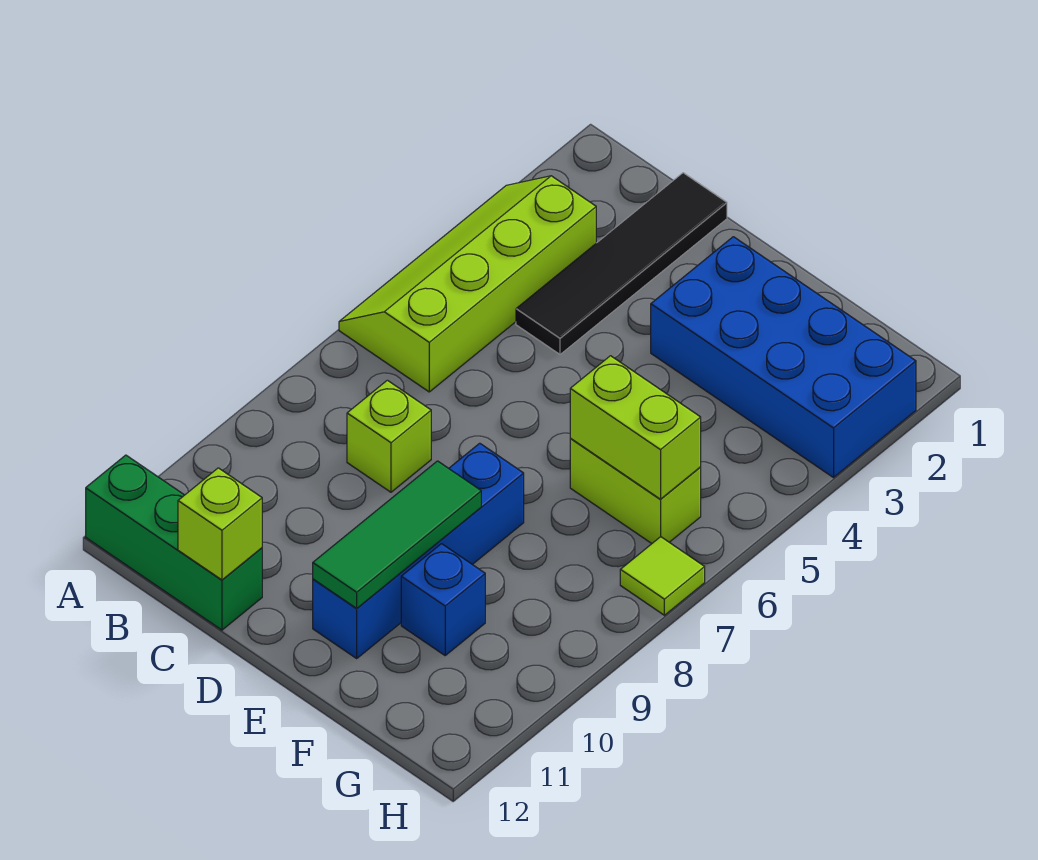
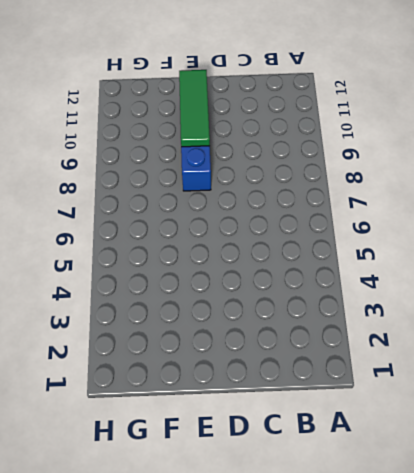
none -> lime 2x4 slope [339,176,596,392]
none -> green 1x3 brick [86,455,262,630]
none -> black 1x4 tile [516,173,727,354]

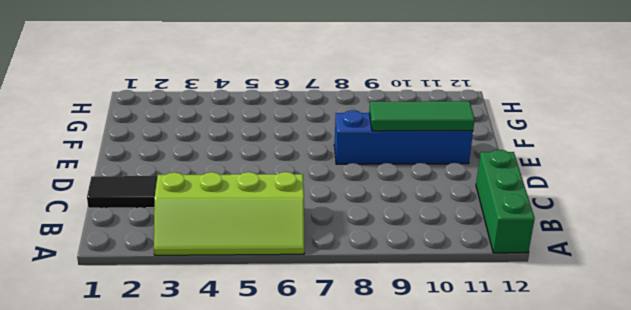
none -> lime 1x1 brick [347,380,431,492]
none -> blue 2x4 brick [651,237,916,478]
none -> lime 1x2 brick [570,438,701,543]

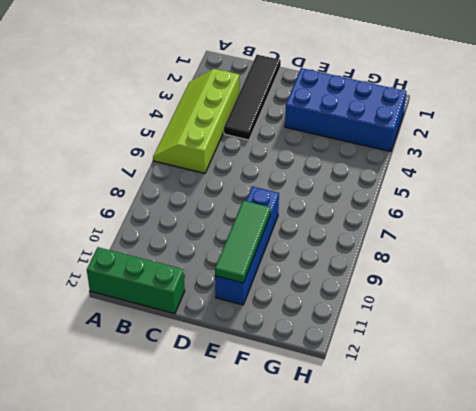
none -> lime 1x1 brick [347,380,431,492]
none -> lime 1x2 brick [570,438,701,543]
none -> blue 1x1 brick [401,544,485,655]

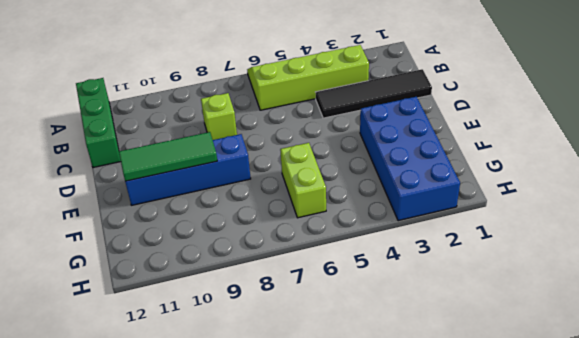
none -> blue 1x1 brick [401,544,485,655]
none -> lime 1x1 tile [620,537,705,615]
none -> lime 1x1 brick [178,468,262,580]

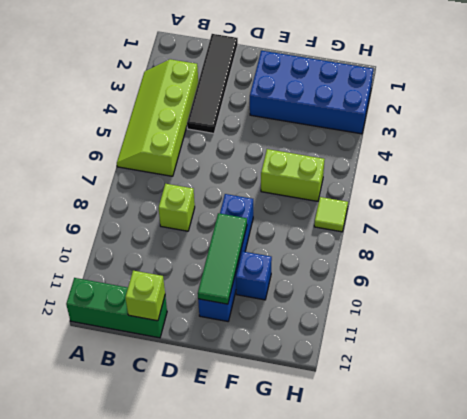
none -> lime 1x2 brick [570,356,701,499]

